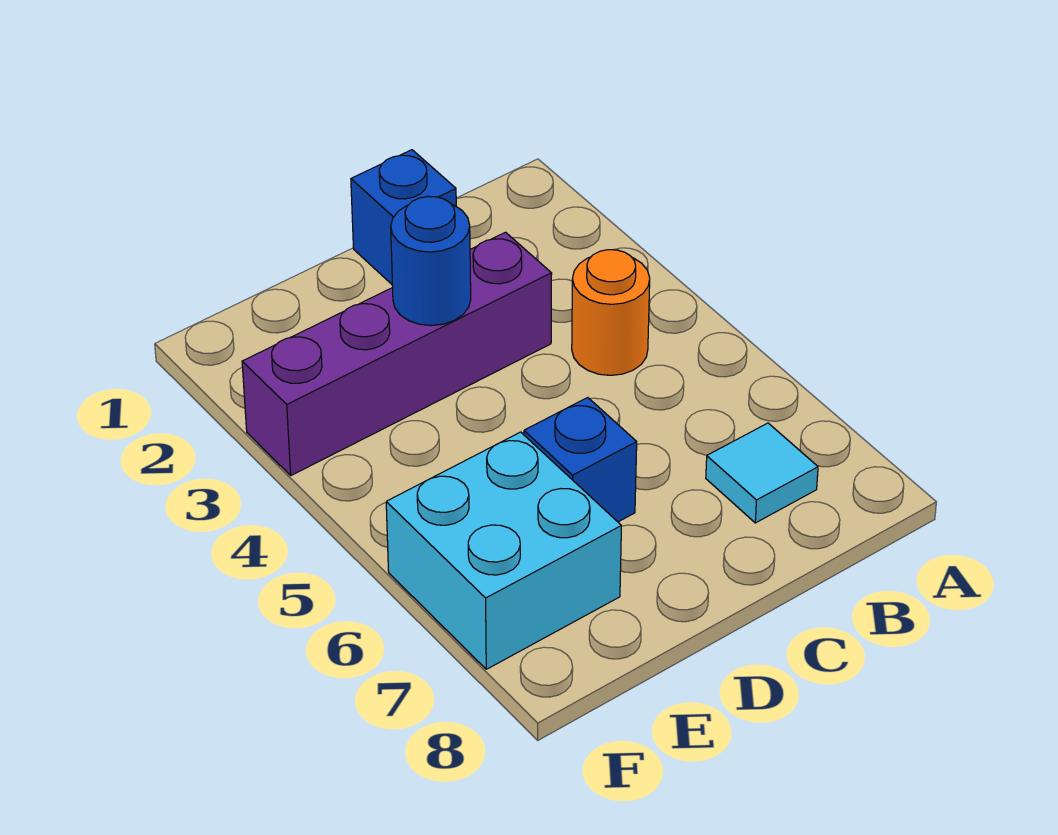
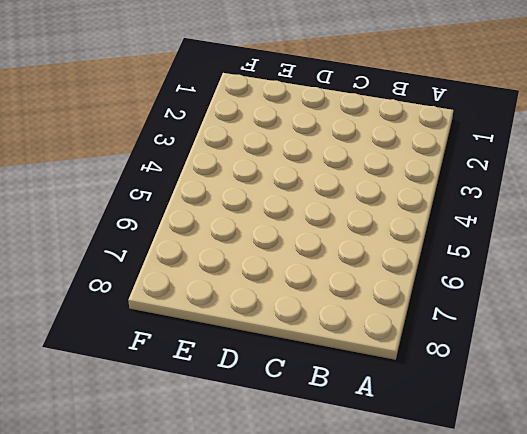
none -> orange 1x1 round brick [572,250,650,375]
none -> cyan 1x1 tile [706,423,818,523]

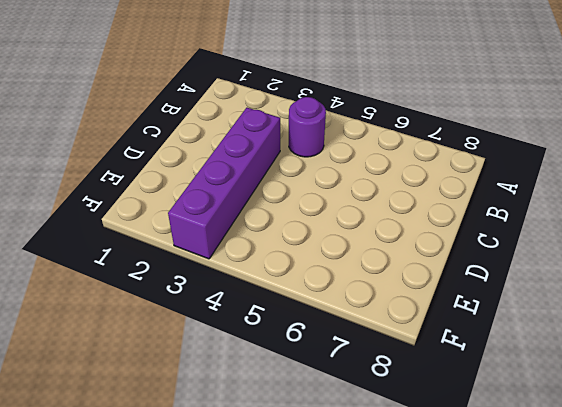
purple 1x1 round brick [289,97,326,157] -> orange 1x1 round brick [572,250,650,375]
none -> cyan 1x1 tile [706,423,818,523]
none -> blue 1x1 brick [351,150,456,284]

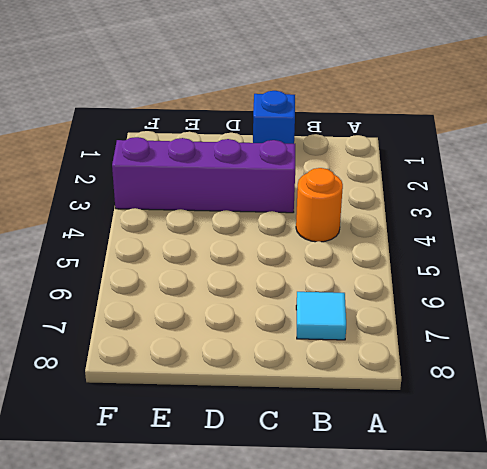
none -> blue 1x1 brick [524,398,637,522]
none -> cyan 2x2 brick [386,432,621,669]

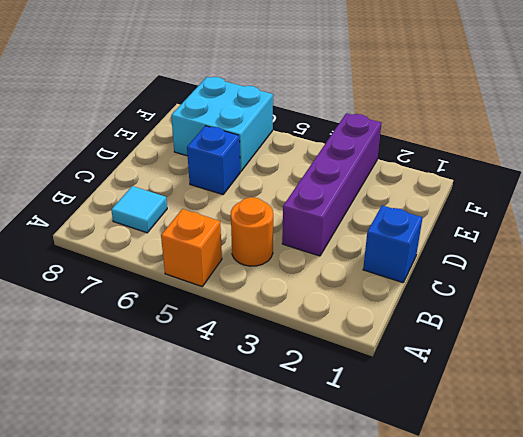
orange 1x1 brick [161,209,222,286] -> none
none -> blue 1x1 round brick [391,196,471,326]

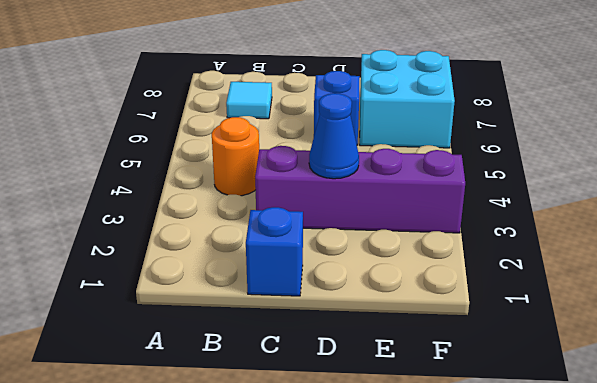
blue 1x1 cone [309,93,359,179] -> blue 1x1 round brick [391,196,471,326]

